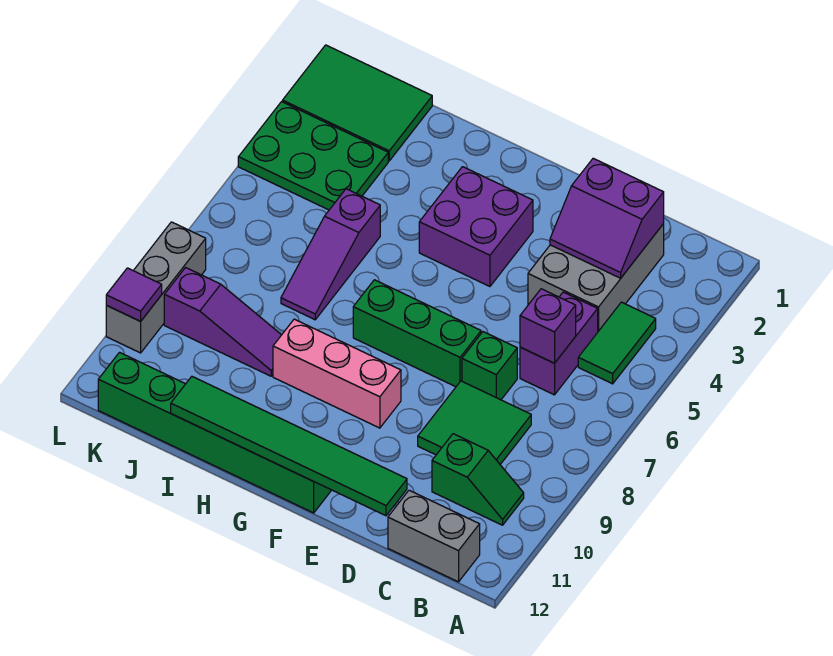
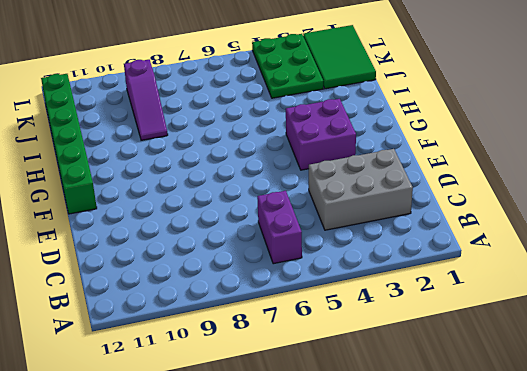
purple 1x2 brick [257,191,302,264] -> purple 1x2 brick turned to [520,292,598,395]
none -> green 1x2 tile [578,302,656,384]
none -> green 1x2 slope [432,434,524,525]
none -> grey 1x2 brick [388,490,480,582]

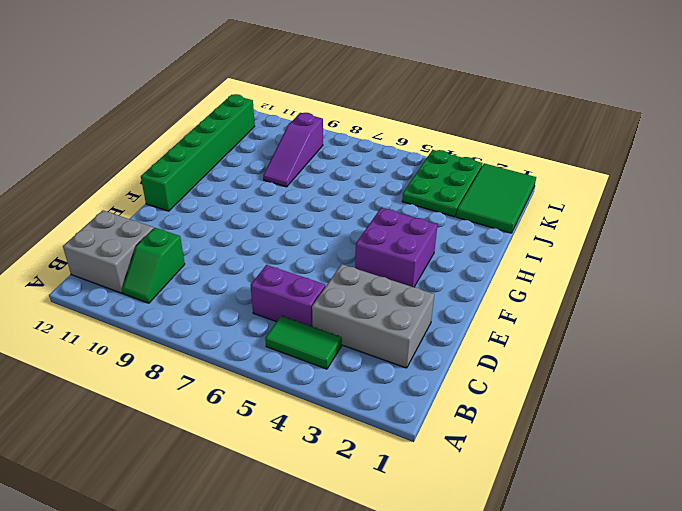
grey 2x2 brick [63,210,154,293] -> grey 1x2 brick [388,490,480,582]
none -> green 2x2 tile [418,381,531,464]
none -> green 1x1 brick [462,332,517,400]
none -> green 1x3 brick [353,280,481,387]

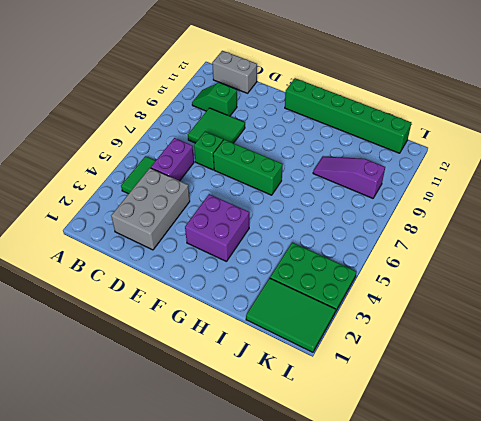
none -> pink 1x3 brick [273,319,401,428]
none -> purple 1x3 slope [281,189,380,320]
none -> grey 1x3 brick [106,222,206,353]

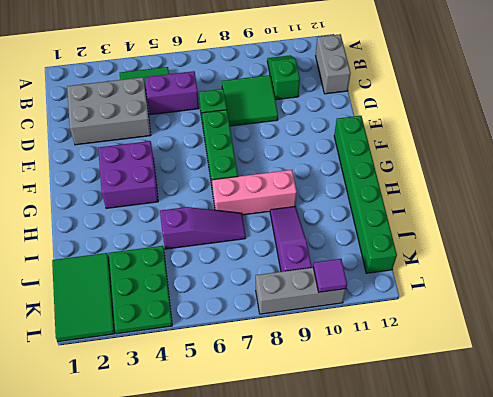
pink 1x3 brick [212,170,297,215] -> pink 1x3 brick turned to [273,319,401,428]
none -> purple 2x2 slope [550,158,664,278]
none -> purple 1x1 brick [520,289,576,363]
none -> green 1x6 tile [171,377,407,516]

